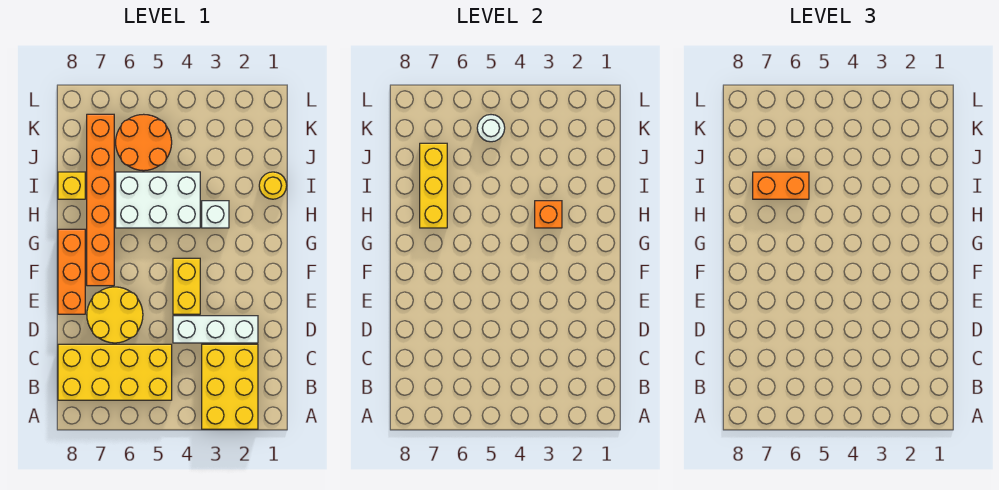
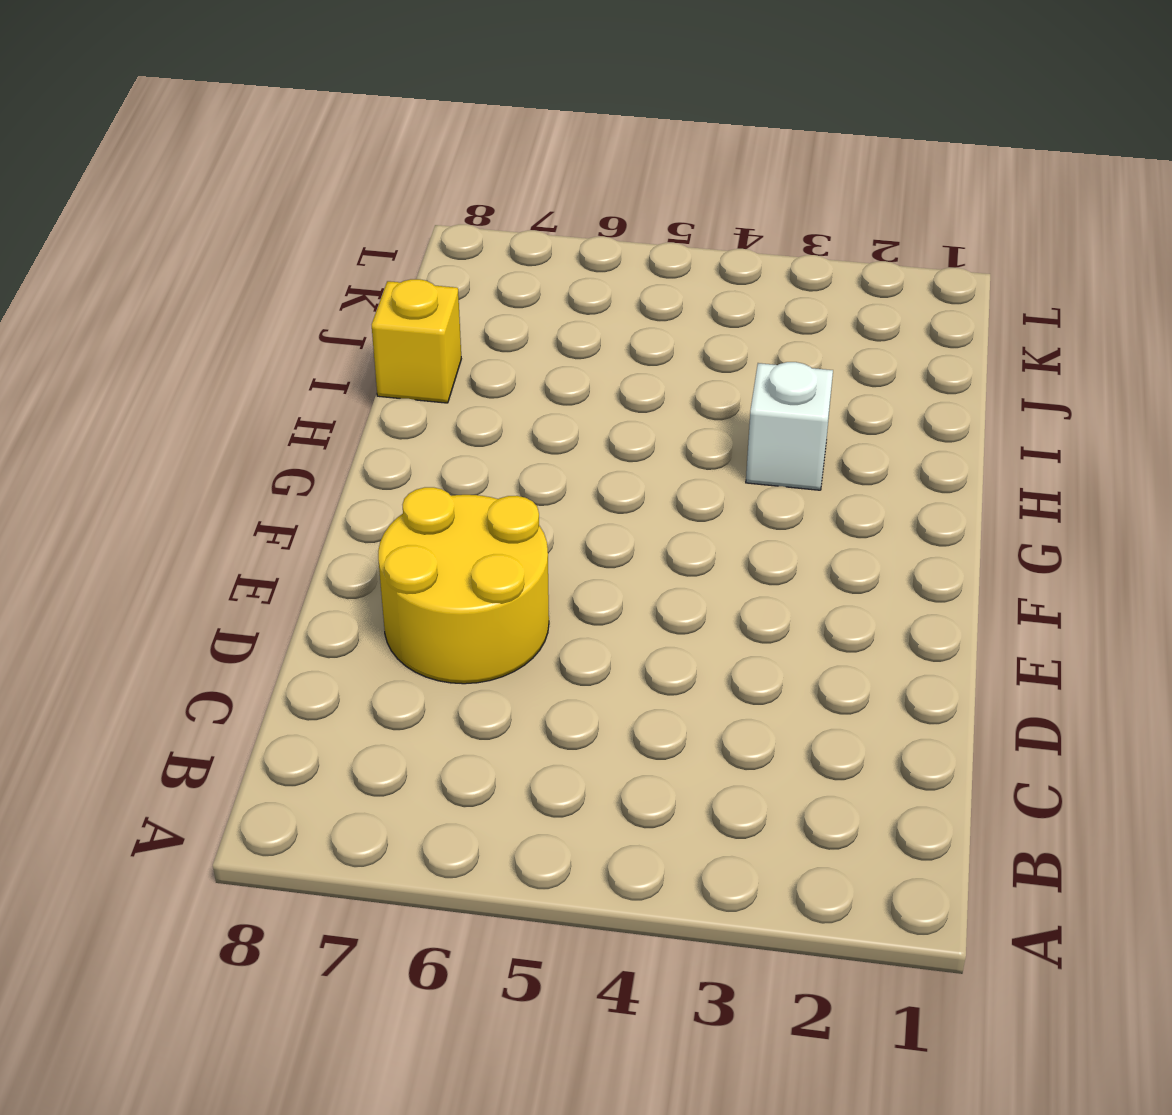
none -> yellow 2x3 brick [202,344,258,429]
none -> yellow 2x4 brick [58,344,172,400]
none -> white 1x3 brick [173,316,258,343]

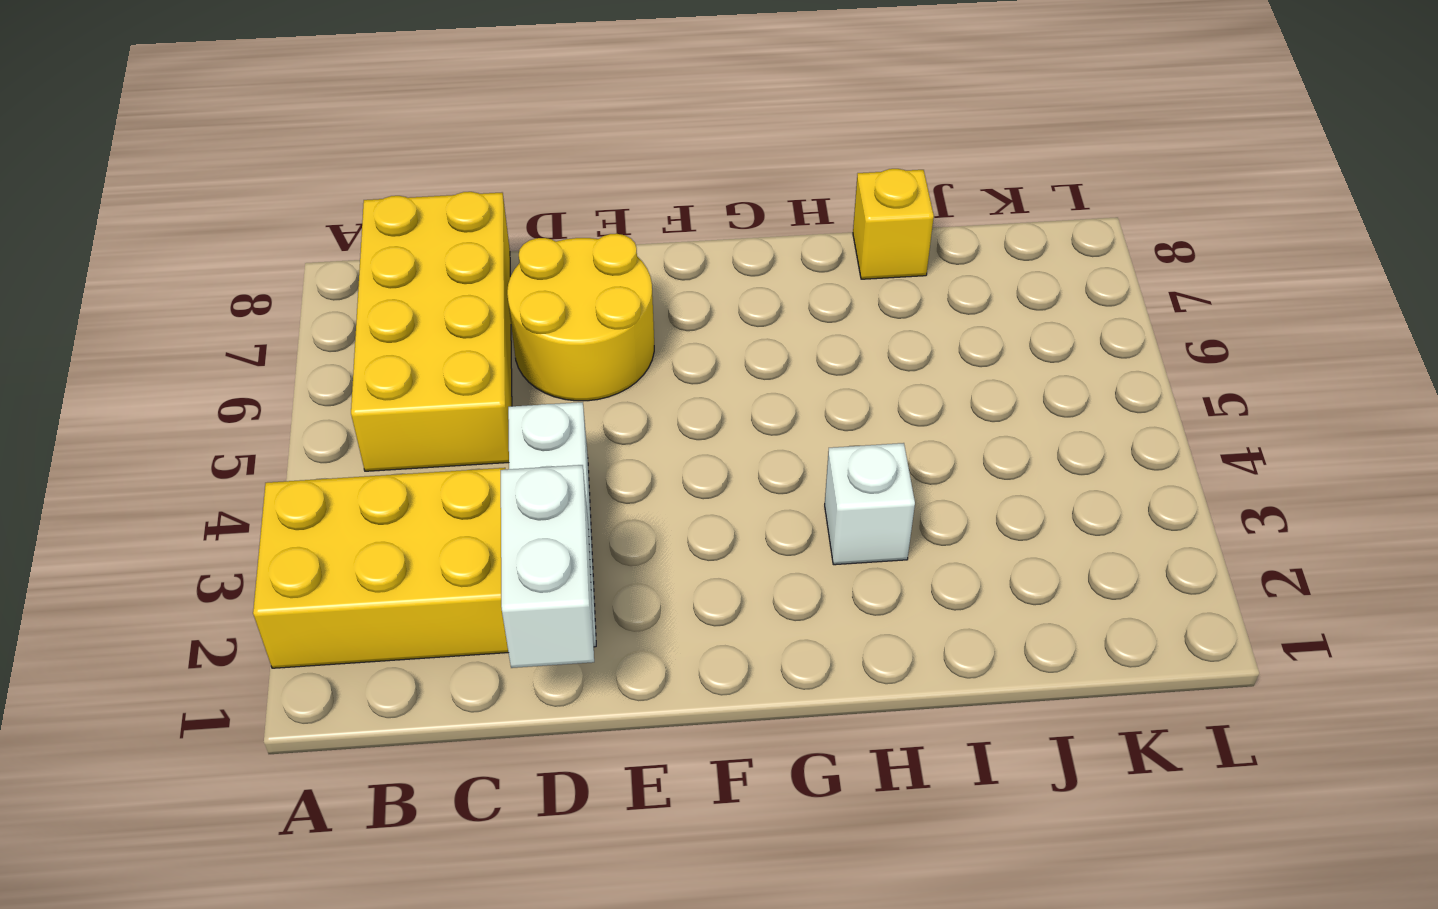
white 1x2 brick [501,465,594,668] -> none
none -> yellow 1x2 brick [173,258,200,314]
none -> orange 1x3 brick [58,229,85,314]
none -> orange 1x6 brick [87,114,114,286]

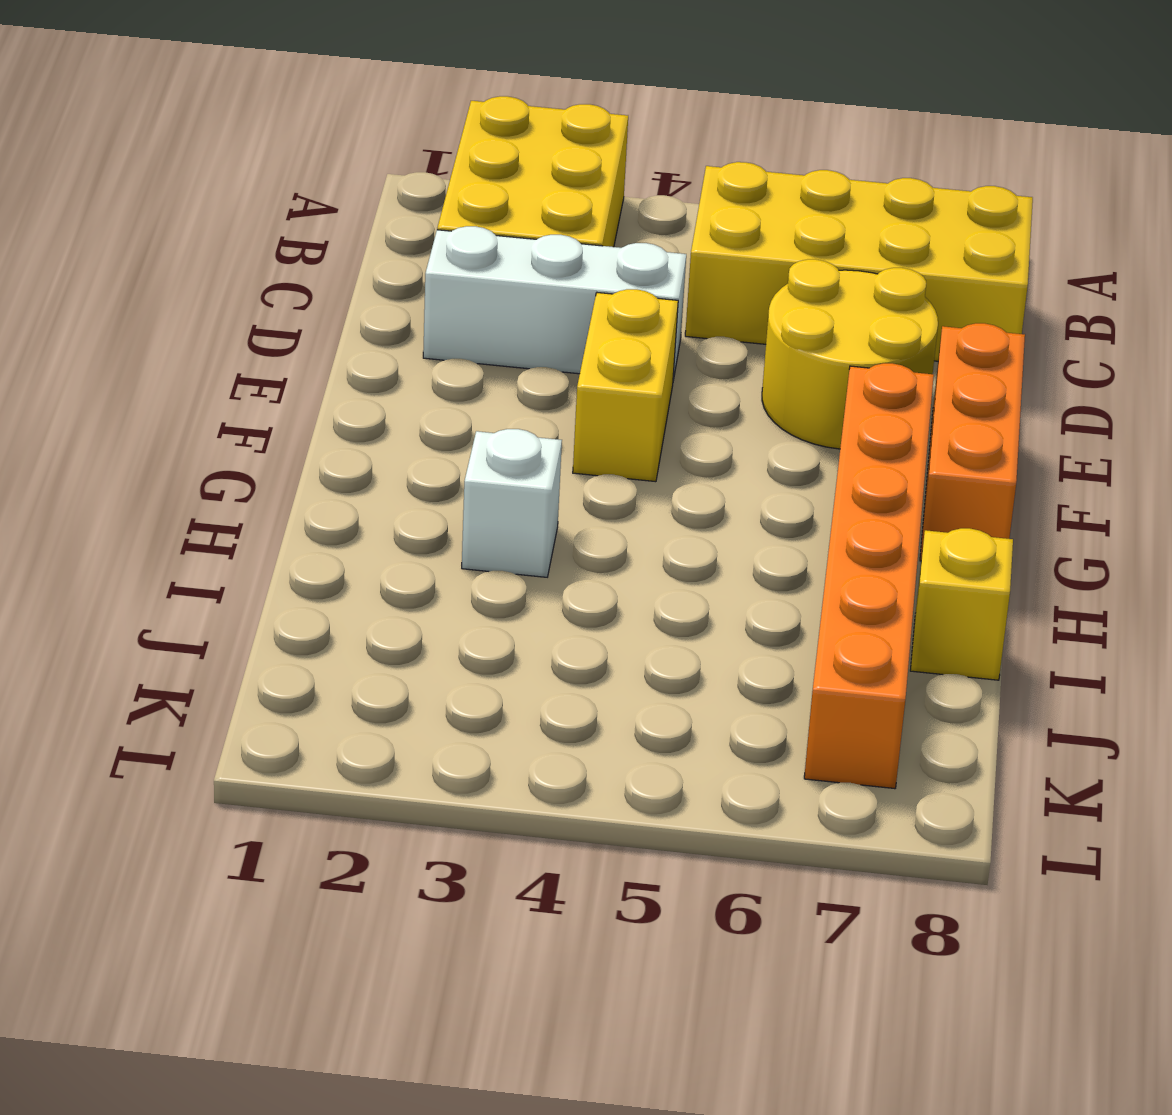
none -> white 2x3 brick [116,172,200,228]
none -> yellow 1x1 round brick [259,172,287,199]
none -> orange 2x2 round brick [116,114,172,171]

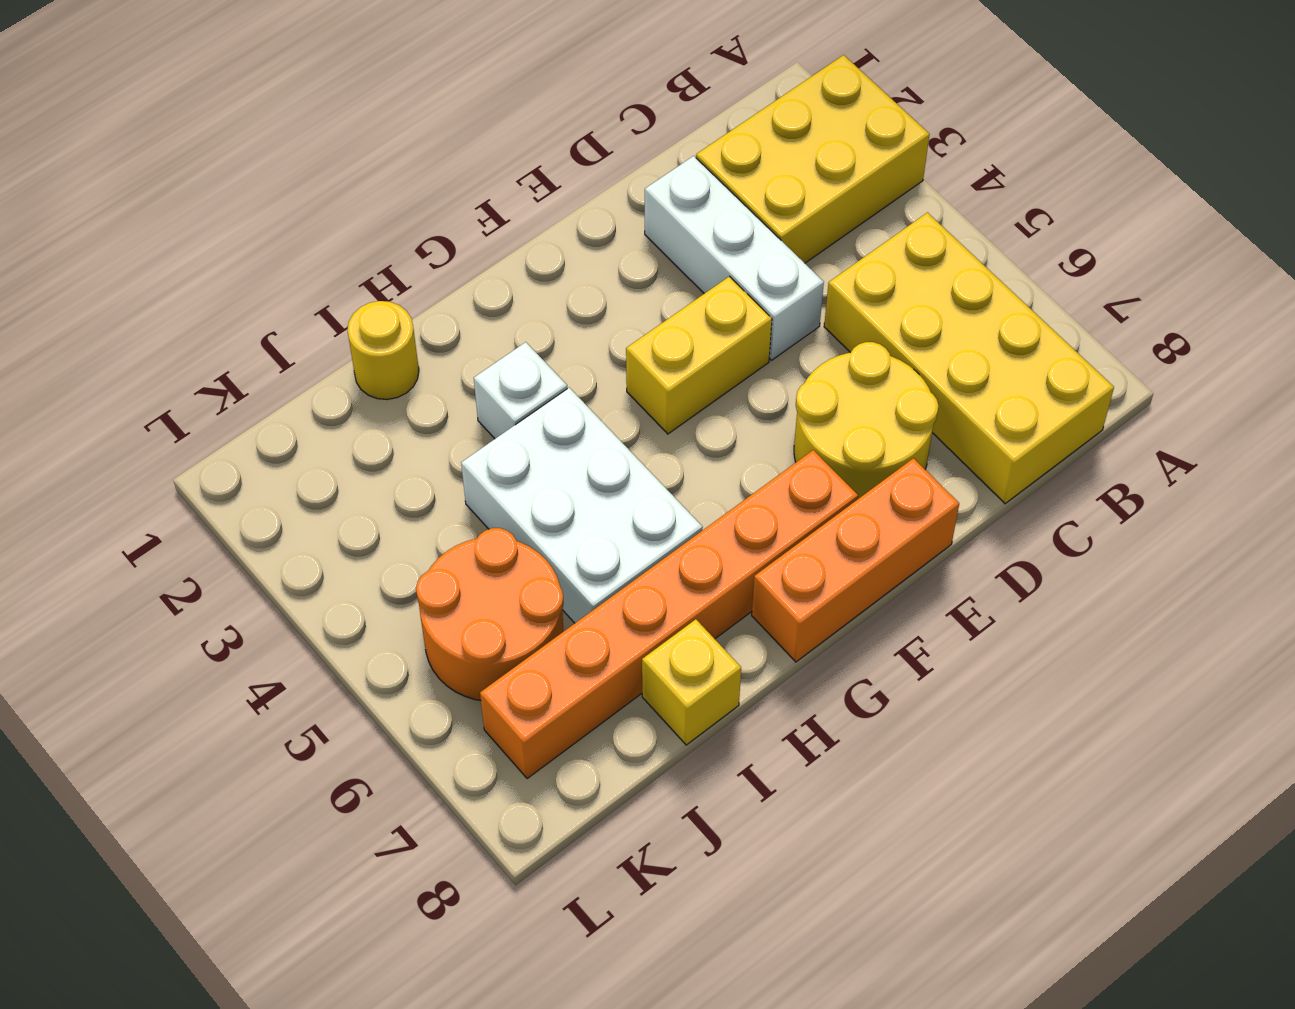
none -> orange 1x1 brick [535,201,562,228]
none -> yellow 1x3 brick [420,143,447,228]
none -> white 1x1 round brick [477,115,505,142]

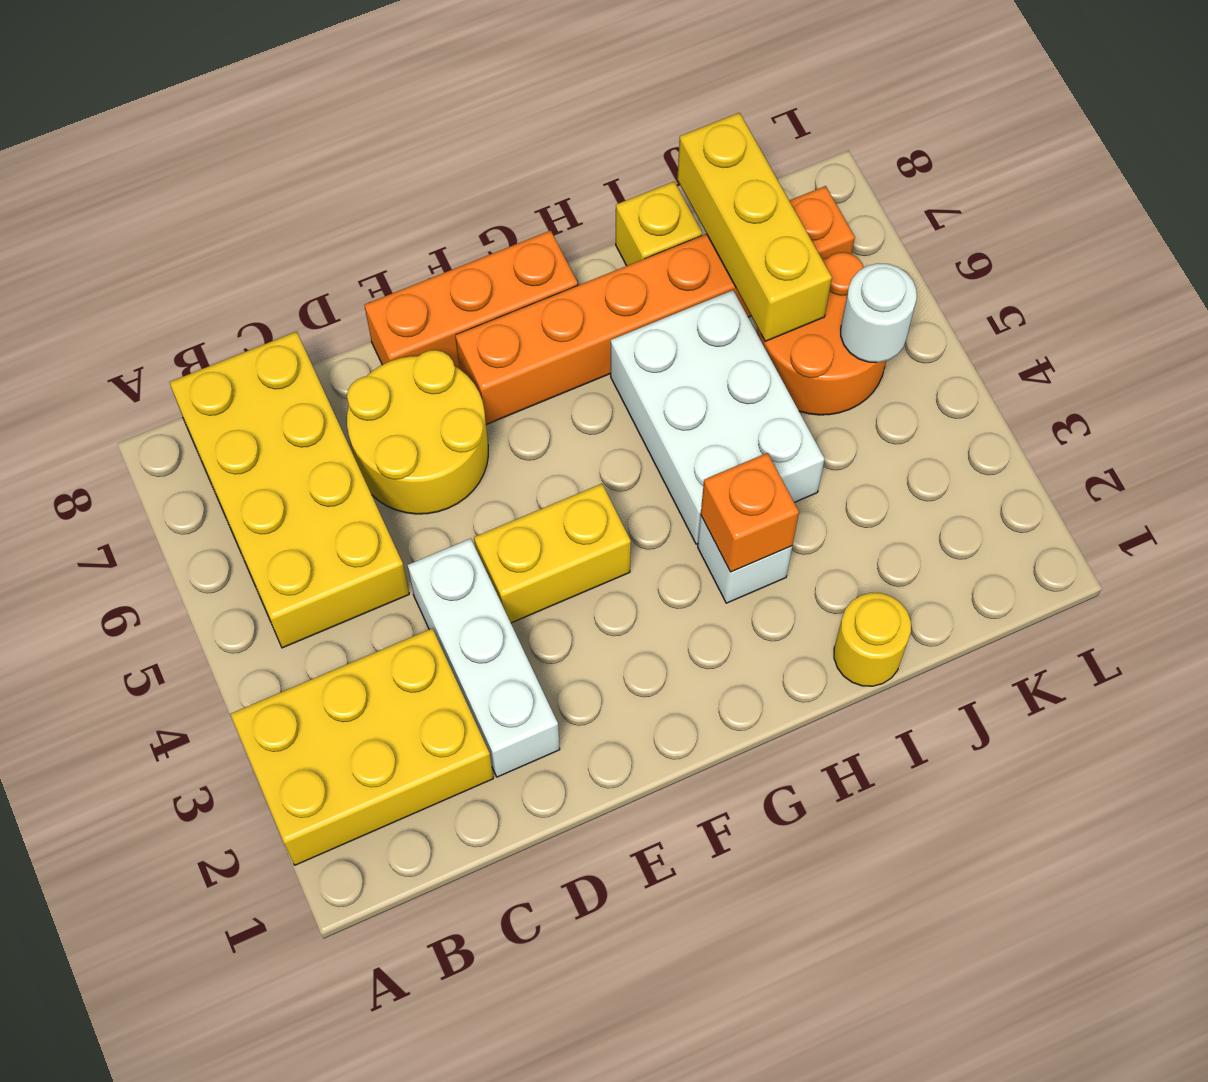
yellow 1x3 brick [677,113,832,341] -> yellow 1x3 brick turned to [420,143,447,228]
none -> orange 1x2 brick [753,172,809,199]

